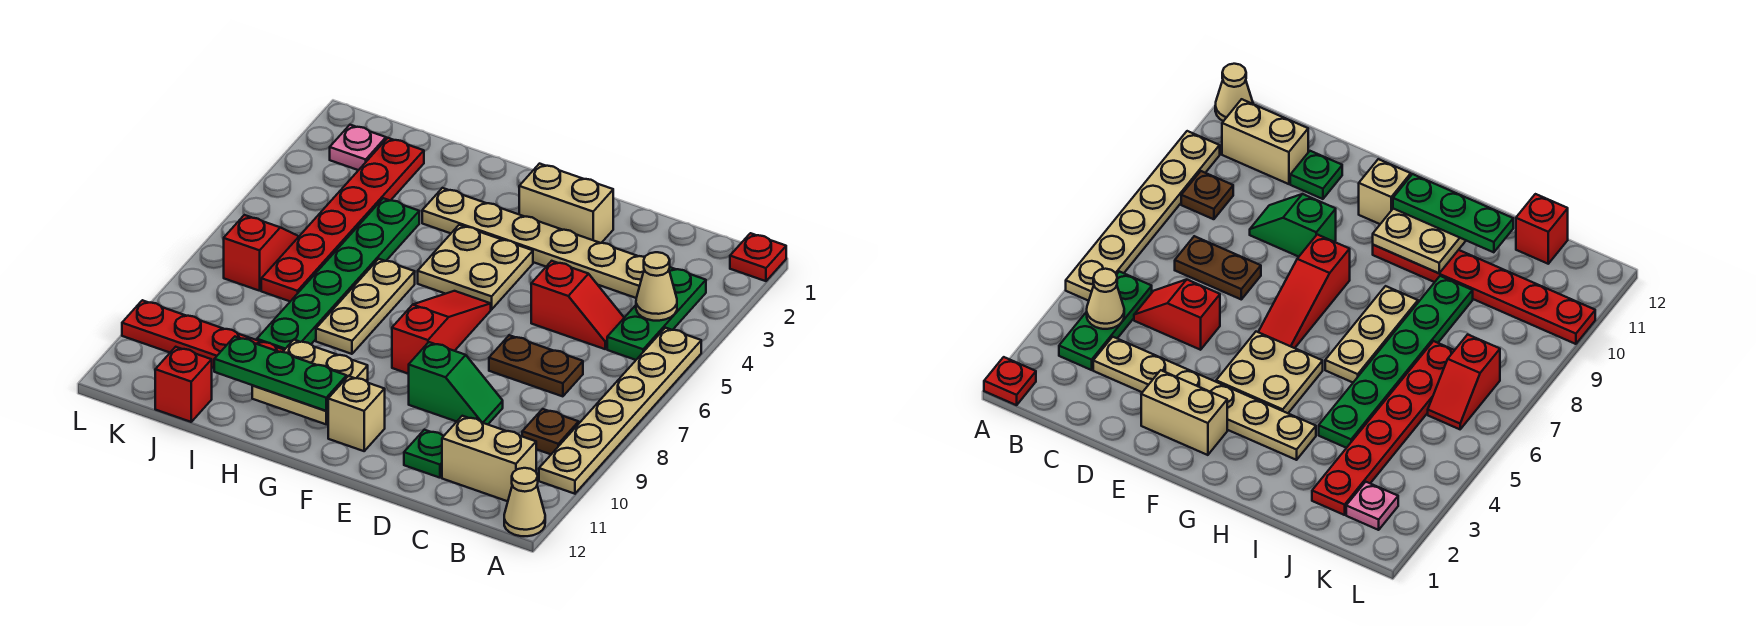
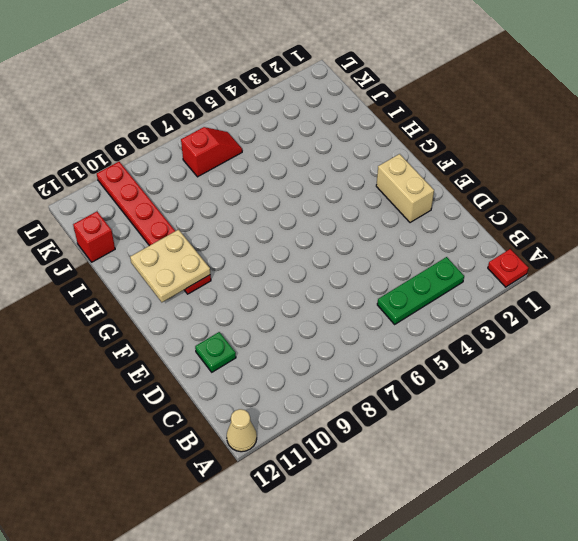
none -> tan 1x6 plate [539,328,701,494]
none -> brown 1x1 plate [522,409,579,454]
none -> tan 1x2 brick [442,416,536,501]

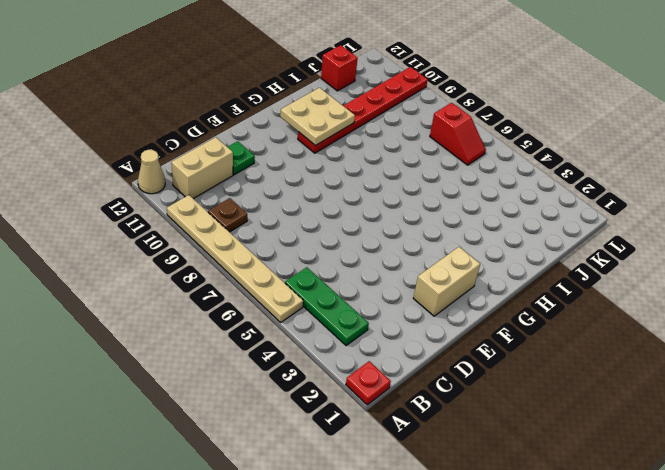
none -> tan 1x6 plate [422,188,645,298]
none -> red 1x2 slope [531,261,624,349]
none -> brown 1x2 plate [489,335,583,396]

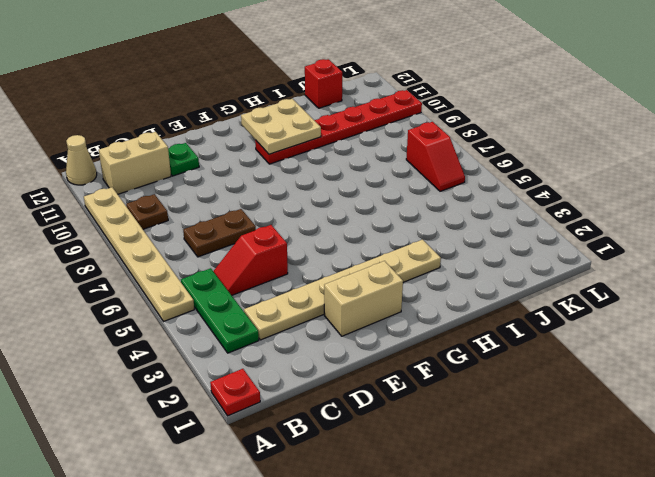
none -> green 1x2 slope [409,342,503,424]
none -> tan 2x2 plate [418,225,533,310]
none -> red 1x3 slope [392,291,491,374]

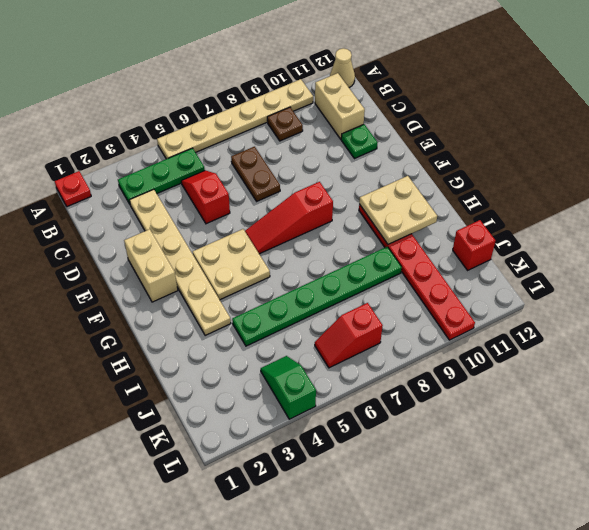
green 1x2 slope [261,356,316,419] -> green 1x2 slope moved to [409,342,503,424]
none -> tan 1x1 brick [328,376,385,451]
none -> tan 1x3 plate [316,259,415,354]
none -> red 1x6 plate [261,138,424,301]

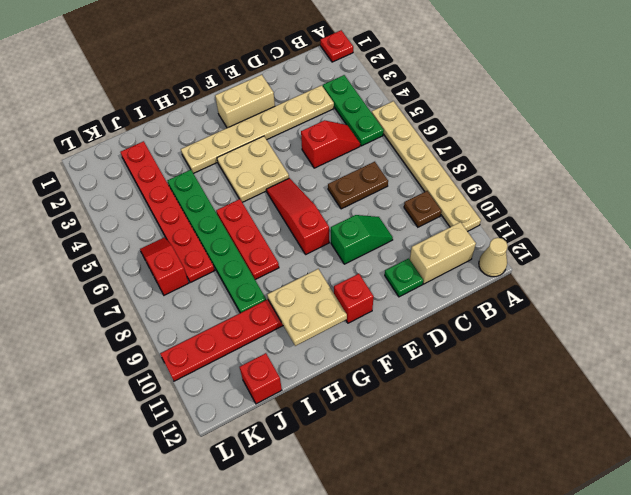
red 1x1 brick [334,273,374,323] -> tan 1x1 brick [328,376,385,451]
red 1x3 plate [216,199,279,280] -> tan 1x3 plate [316,259,415,354]
none -> pink 1x1 plate [330,125,386,170]
none -> tan 1x1 cone [636,252,677,321]
none -> green 1x3 plate [214,337,347,411]

